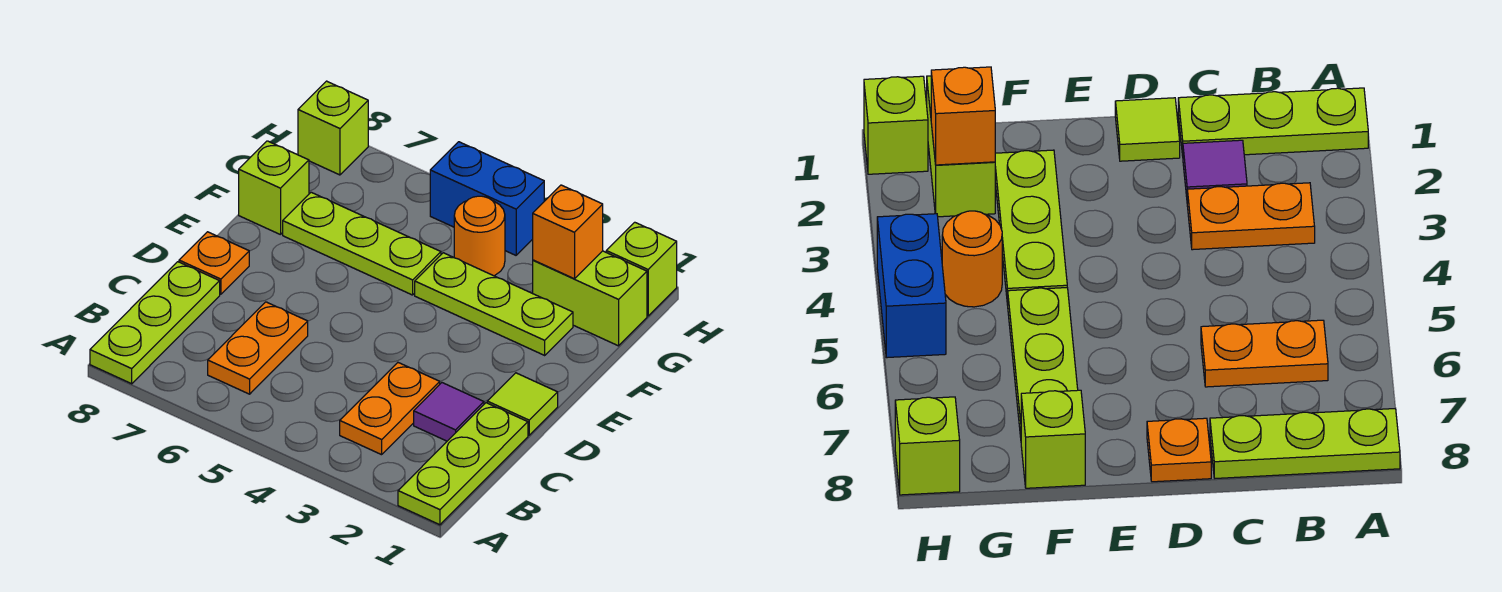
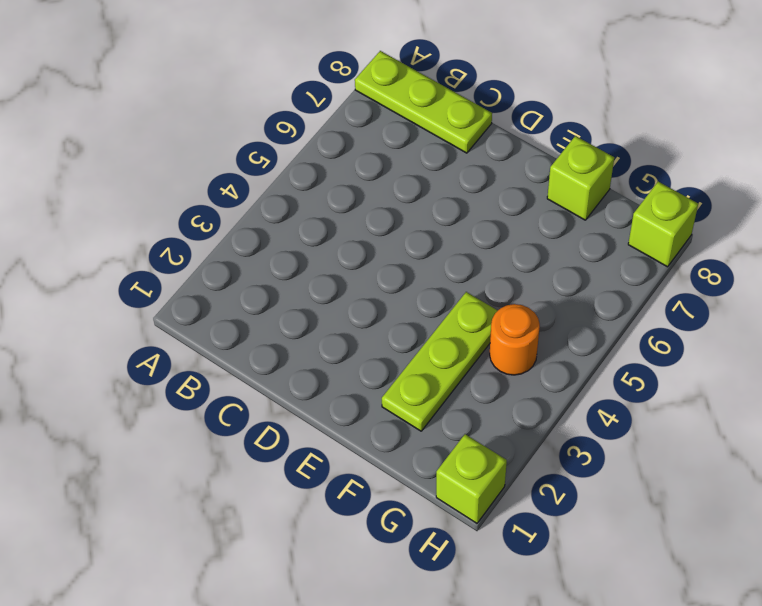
none -> lime 1x3 plate [398,403,528,525]
none -> orange 1x2 plate [340,363,440,455]
none -> orange 1x2 plate [208,302,308,394]

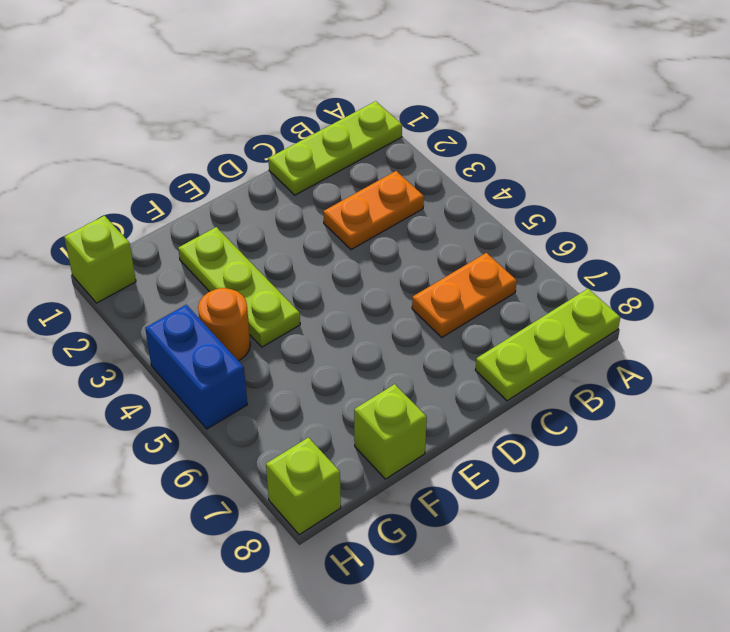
none -> purple 1x1 tile [414,383,484,441]
none -> lime 1x1 tile [487,373,558,435]
none -> orange 1x1 plate [179,232,249,294]

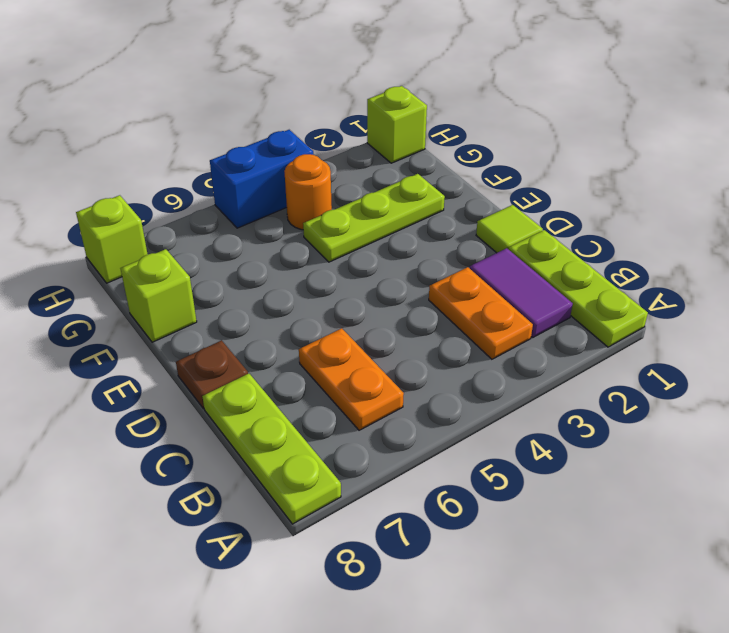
purple 1x2 tile [470,248,573,337] -> purple 1x1 tile [414,383,484,441]
brown 1x1 plate [176,340,248,408] -> orange 1x1 plate [179,232,249,294]
none -> lime 1x3 plate [283,192,441,295]
none -> lime 1x2 brick [533,251,647,346]
none -> orange 1x1 brick [533,185,603,279]

